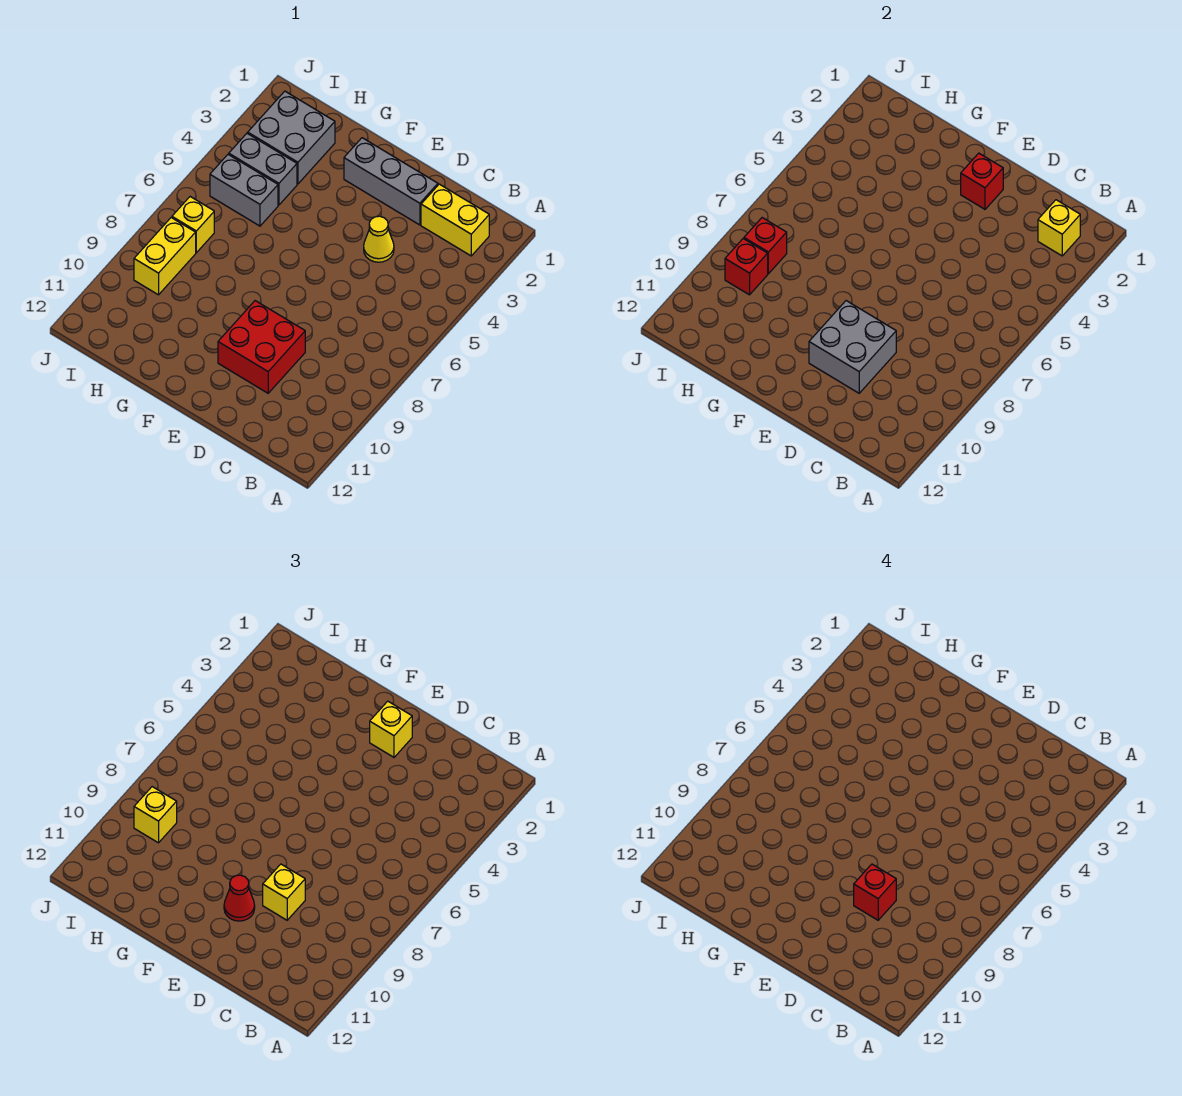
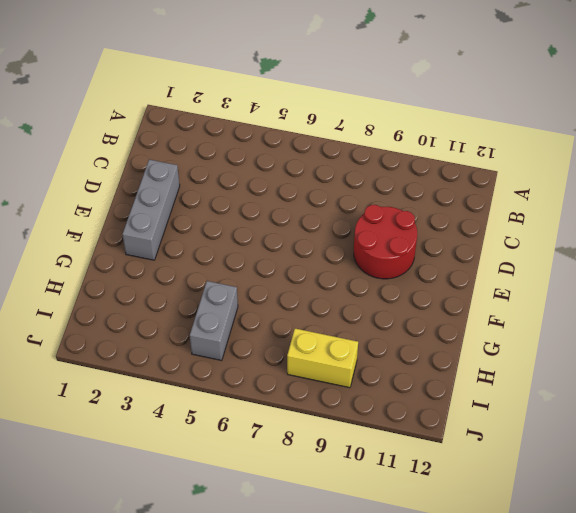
red 2x2 round brick [354,205,417,279] -> red 2x2 brick [218,301,305,393]
none -> yellow 1x2 brick [421,184,489,256]
none -> yellow 1x1 cone [364,216,394,262]
none -> grey 2x2 brick [248,91,335,184]

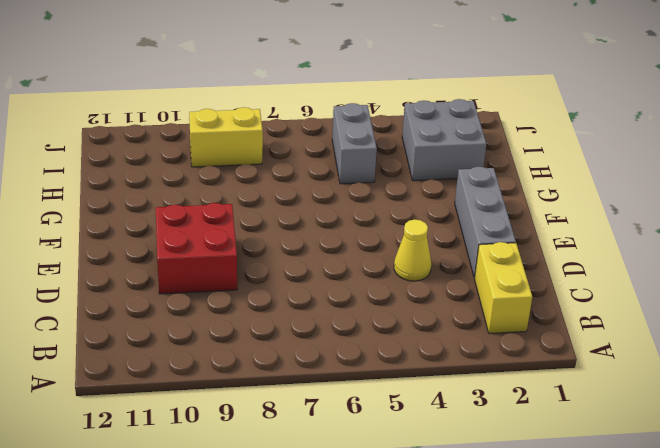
none -> grey 1x2 brick [229,133,297,205]
none -> yellow 1x1 brick [172,197,214,253]
none -> yellow 1x1 brick [1038,200,1080,256]

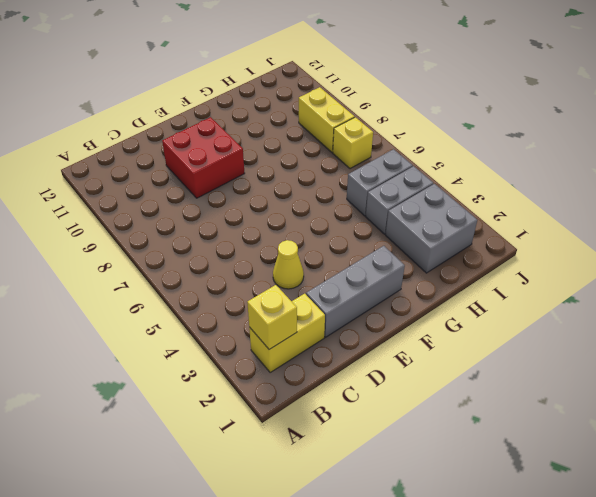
none -> grey 2x2 brick [809,301,896,393]
none -> red 1x1 brick [961,153,1003,209]
none -> red 1x1 brick [744,218,787,274]

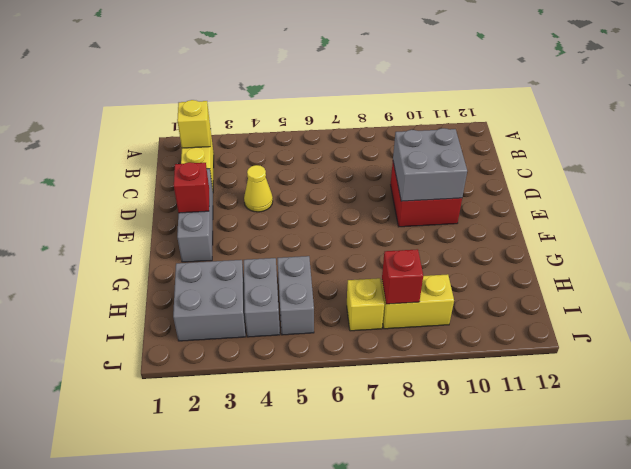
none -> red 1x1 brick [725,239,768,295]
none -> yellow 1x1 brick [263,864,305,920]
none -> yellow 1x1 brick [370,701,412,757]

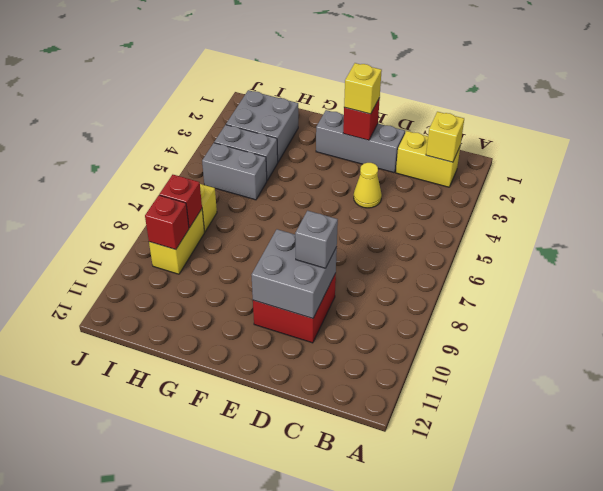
grey 1x1 brick [295,211,338,268] -> yellow 1x1 brick [263,864,305,920]
none -> red 1x1 cone [224,875,255,921]
none -> yellow 1x1 brick [134,787,177,843]
none -> red 1x1 brick [854,864,896,920]

